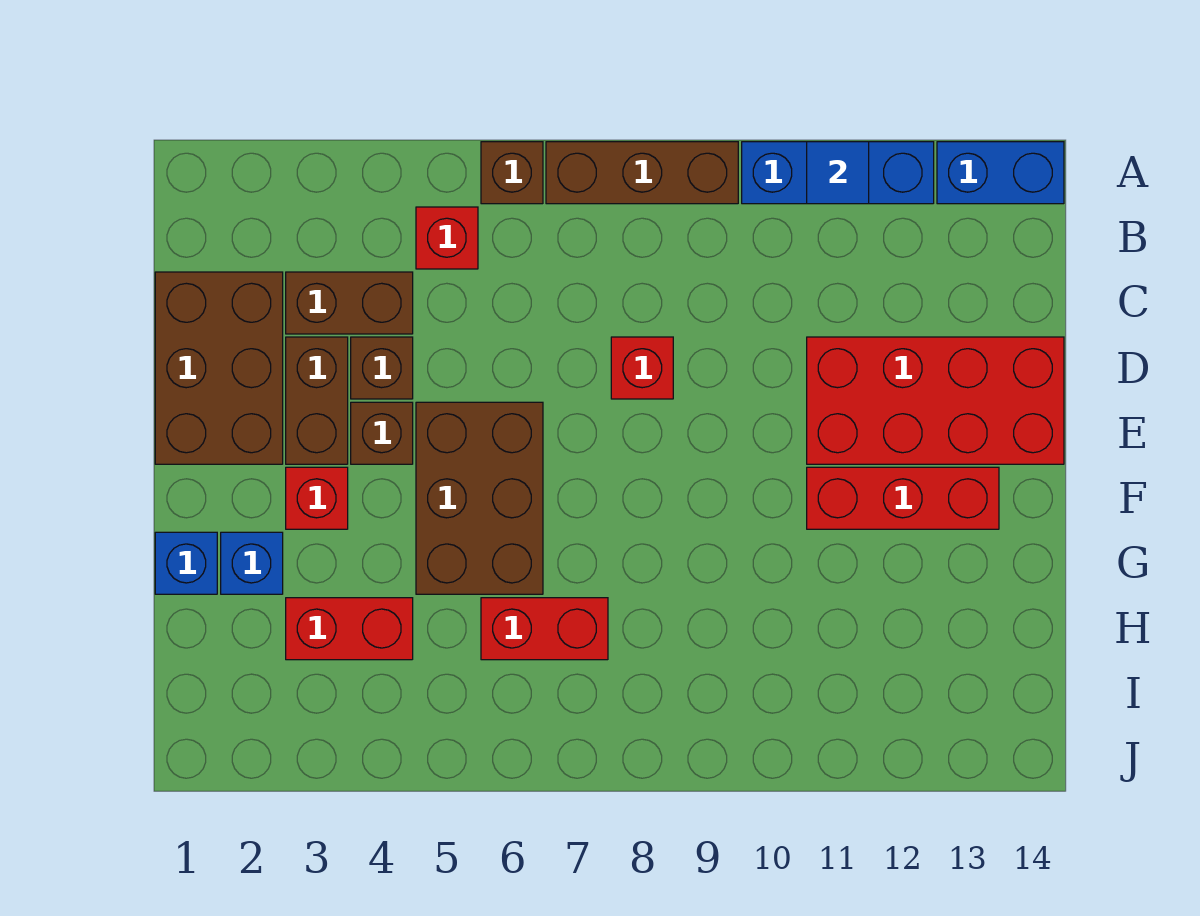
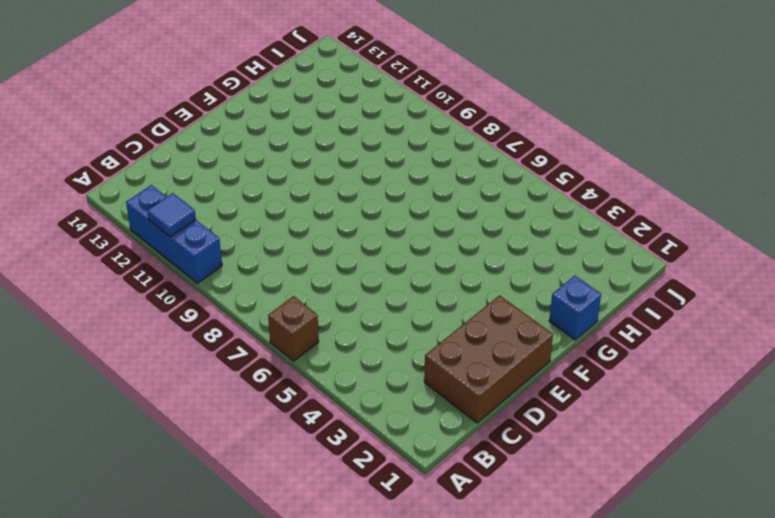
none -> brown 1x3 brick [546,142,738,204]
none -> blue 1x2 brick [937,142,1064,204]
none -> red 1x1 brick [416,207,478,269]

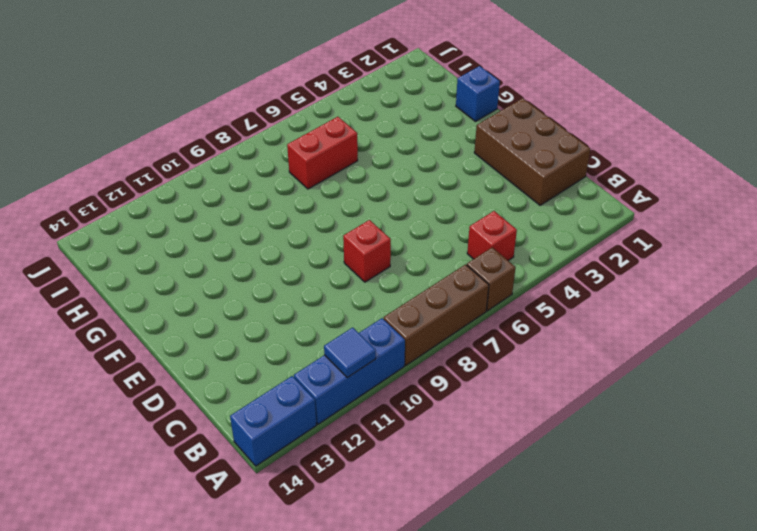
none -> brown 1x2 brick [286,272,413,334]
none -> brown 1x2 brick [286,337,348,464]
none -> brown 1x1 brick [351,337,413,399]

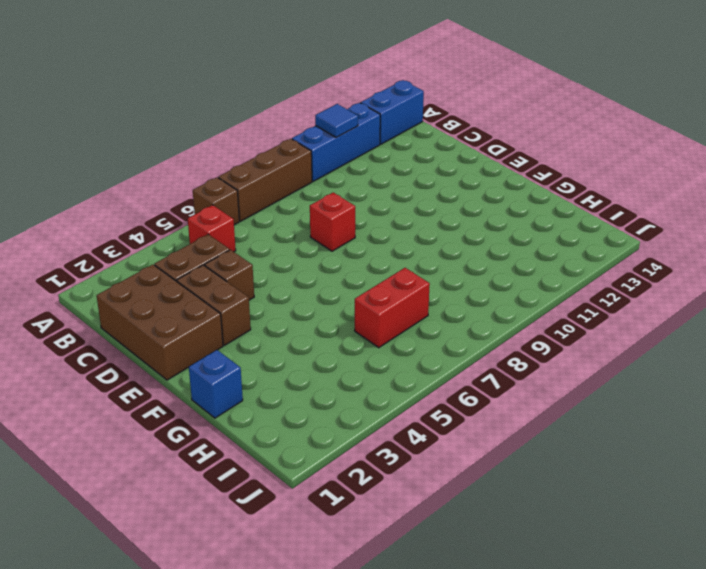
none -> red 2x4 brick [807,337,1064,464]
none -> brown 1x1 brick [351,402,413,464]
none -> brown 2x3 brick [416,402,543,594]

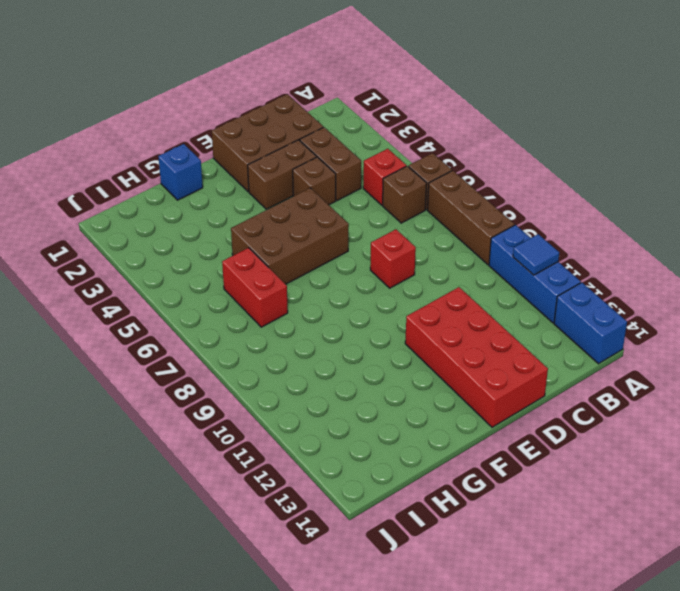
brown 1x1 brick [383,166,427,223] -> brown 1x1 brick moved to [351,402,413,464]
none -> red 1x1 brick [286,467,348,529]
none -> red 1x3 brick [807,467,999,529]
none -> blue 1x1 brick [221,532,283,594]

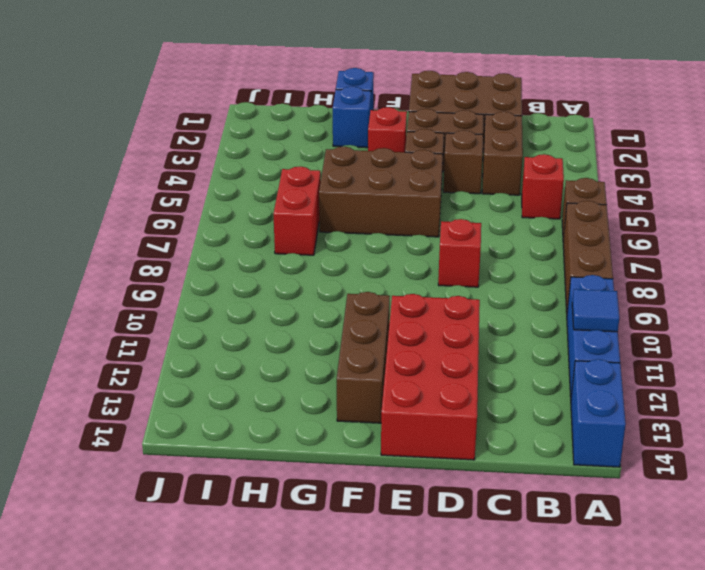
brown 1x3 brick [337,292,390,423] -> red 1x3 brick [807,467,999,529]
none -> red 1x2 brick [286,598,413,660]

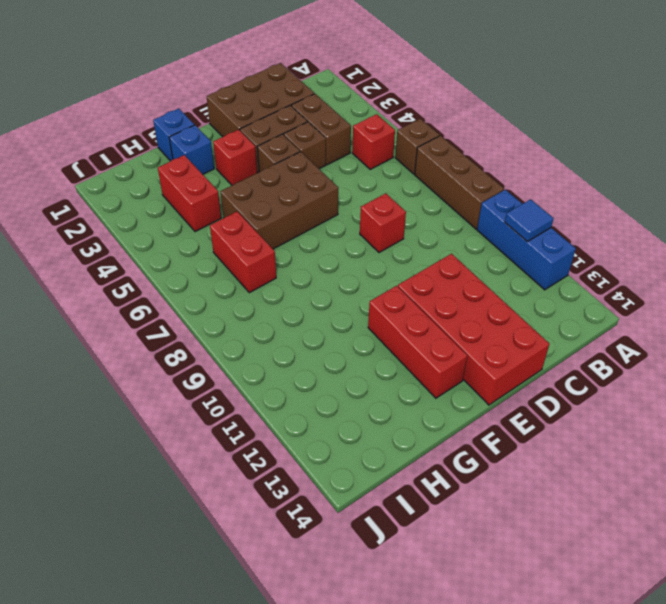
none -> blue 1x2 brick [937,142,1064,204]

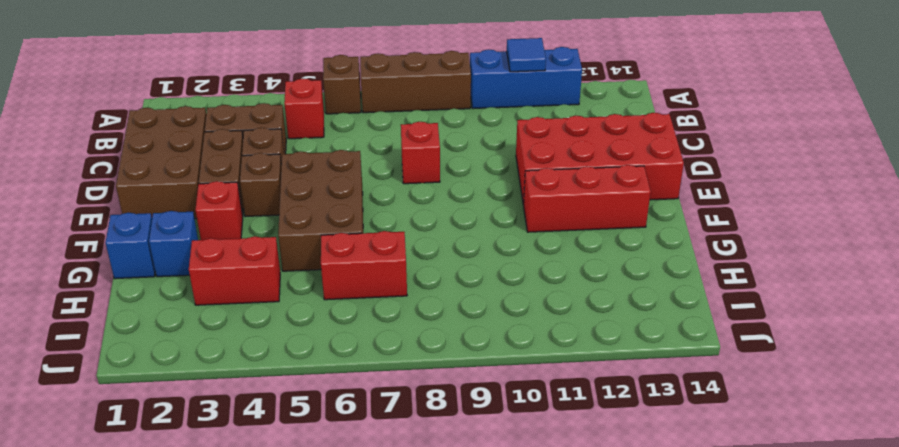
none -> blue 1x2 brick [937,142,1064,204]

